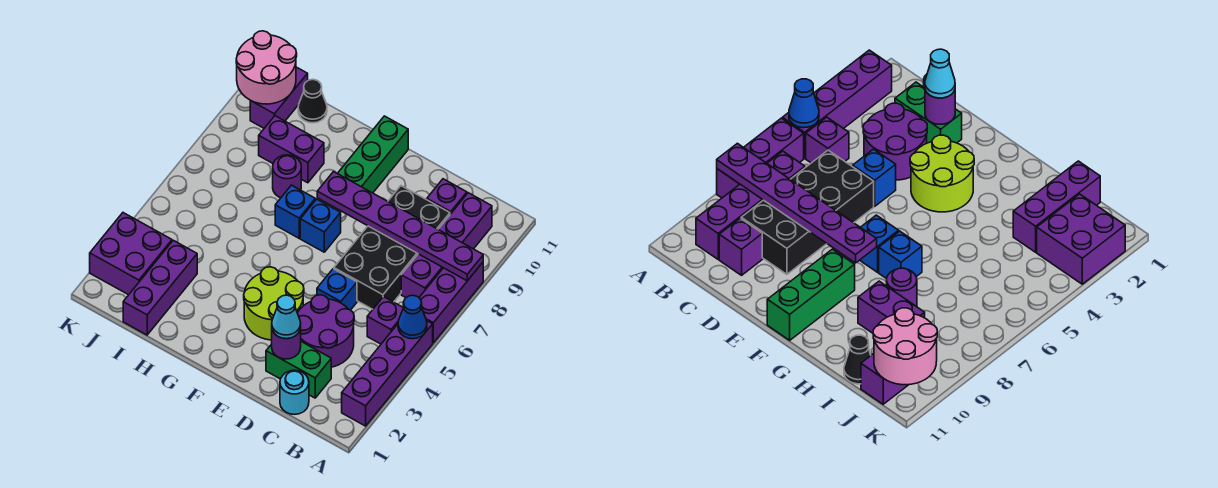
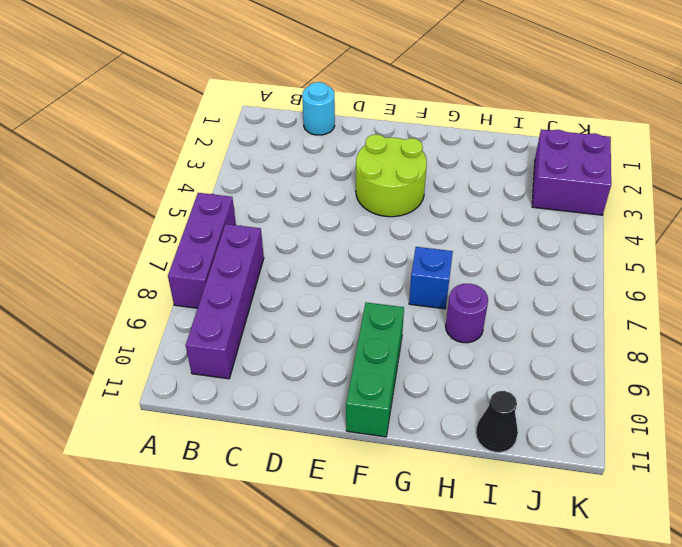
none -> purple 1x4 brick [342,320,433,426]
none -> purple 1x1 brick [367,297,403,344]
none -> green 1x2 brick [266,342,331,398]

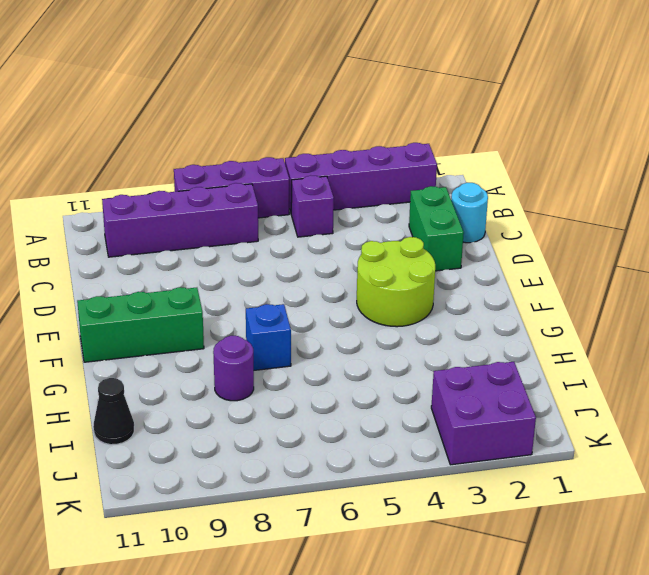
none -> purple 2x2 round brick [298,295,354,367]
none -> black 2x4 brick [334,186,450,309]
none -> purple 1x1 brick [427,179,467,214]

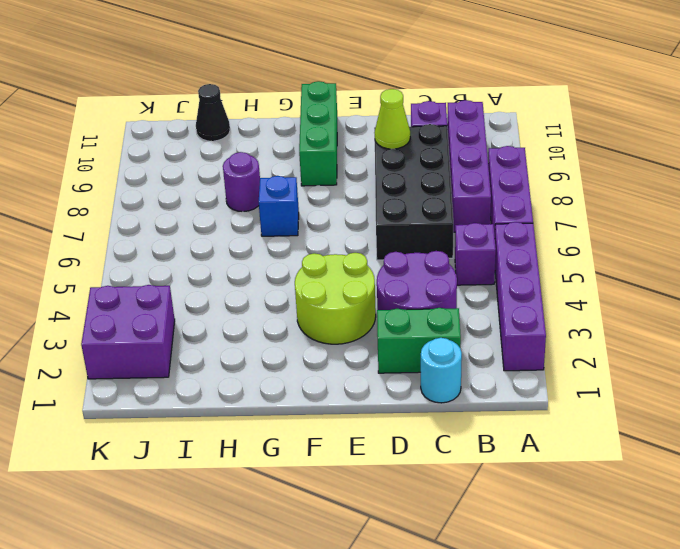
lime 1x1 cone [375,89,410,149] -> none
none -> blue 1x1 brick [317,269,357,310]
none -> blue 1x1 brick [300,199,341,252]
none -> purple 1x2 brick [259,116,324,183]

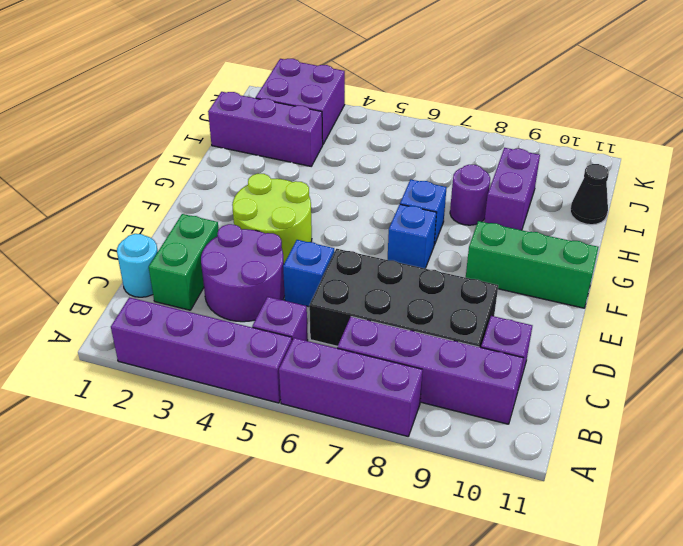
none -> purple 1x2 brick [250,67,308,128]
none -> blue 1x1 cone [398,295,427,339]
none -> purple 1x6 plate [317,172,483,281]

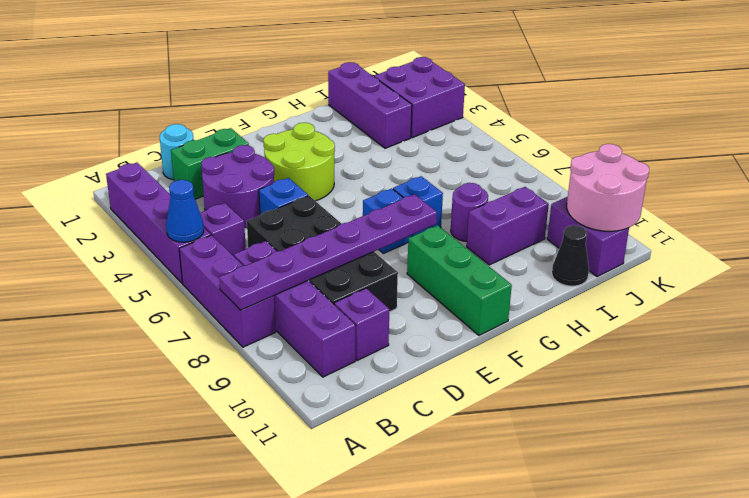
none -> purple 1x1 round brick [272,328,301,359]
none -> cyan 1x1 cone [272,295,301,339]

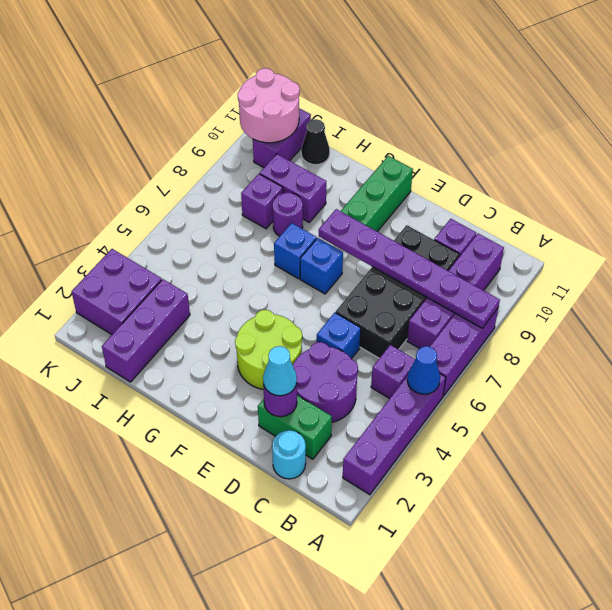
purple 1x1 brick [241,174,283,229] -> none

